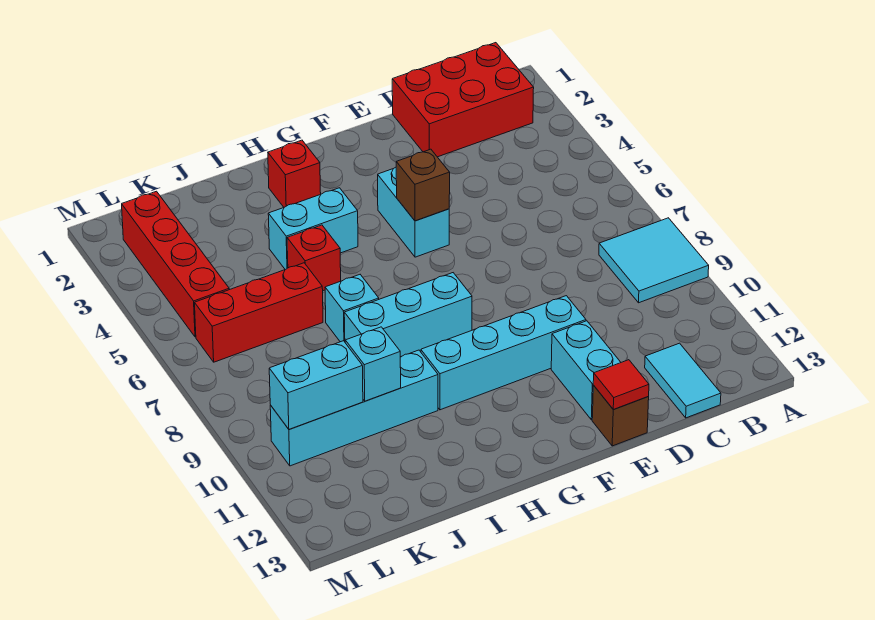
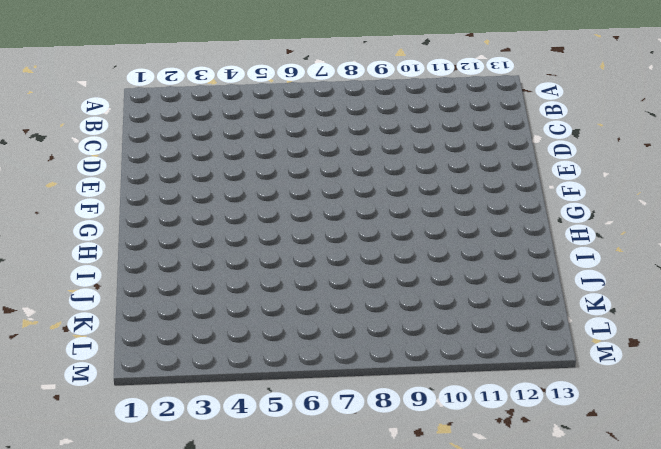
none -> cyan 2x2 tile [599,218,709,303]
none -> red 2x3 brick [392,43,534,157]
none -> cyan 1x2 tile [645,343,721,418]

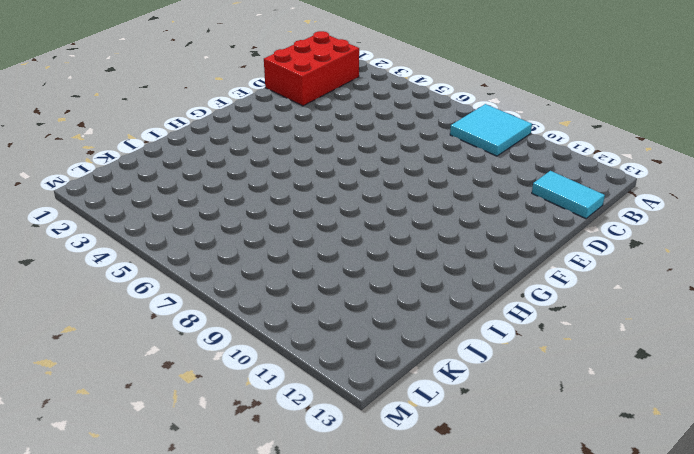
none -> cyan 1x4 brick [421,296,586,410]
none -> cyan 1x2 brick [551,321,621,420]
none -> brown 1x1 brick [592,385,649,446]

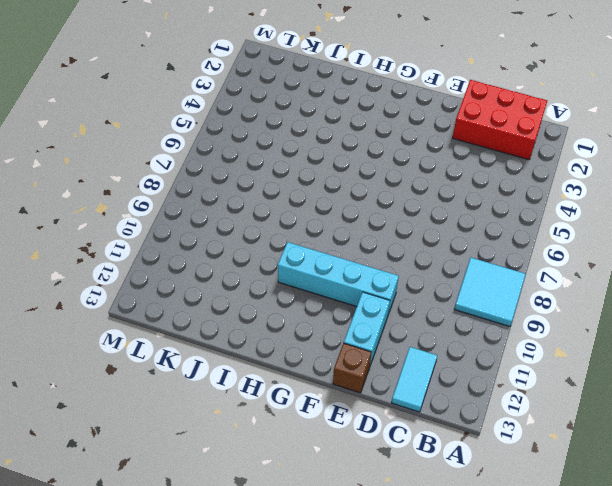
none -> cyan 1x2 brick [378,167,449,257]
none -> cyan 1x3 brick [344,273,472,357]
none -> red 1x1 brick [268,140,321,207]

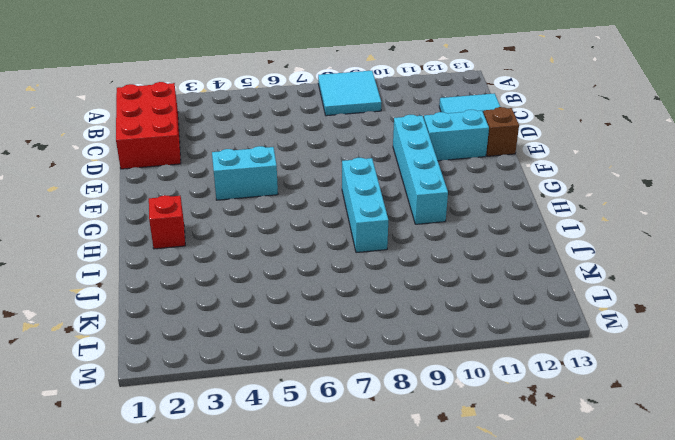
none -> cyan 1x2 brick [268,188,358,270]
none -> red 1x1 brick [287,225,341,291]
none -> cyan 1x1 brick [325,275,379,342]

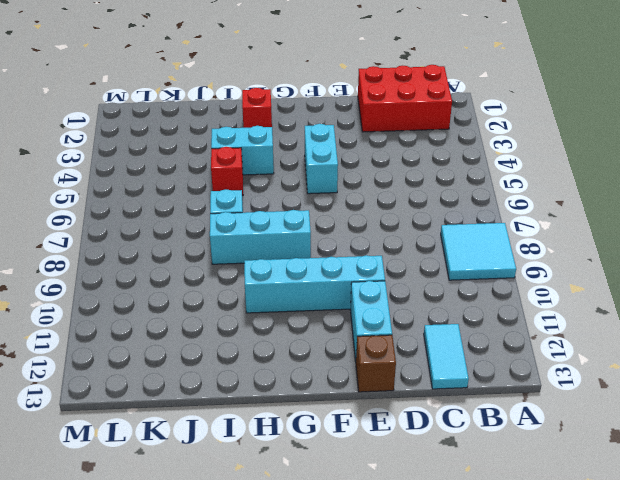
none -> cyan 1x4 brick [270,350,438,466]
none -> red 1x3 brick [195,263,323,362]
none -> red 1x4 brick [122,191,229,337]

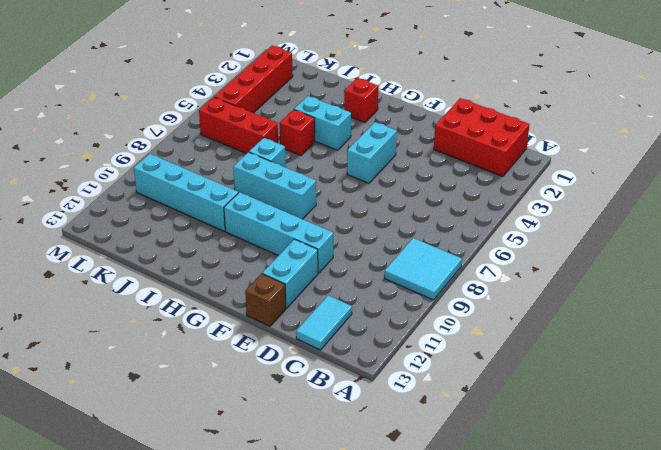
none -> red 1x1 tile [593,360,649,410]
none -> brown 1x1 brick [396,149,450,221]
none -> cyan 1x1 brick [345,327,401,401]

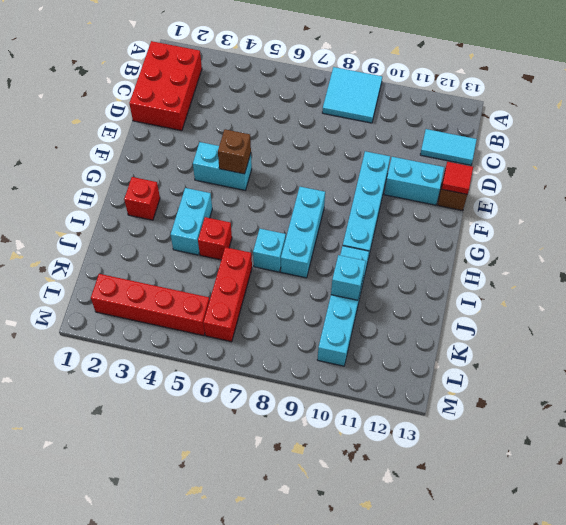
none -> cyan 1x2 brick [269,341,363,429]

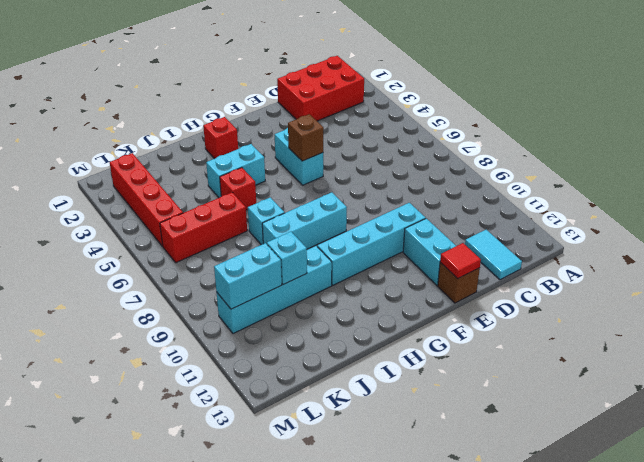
none -> cyan 2x2 tile [599,218,709,303]

